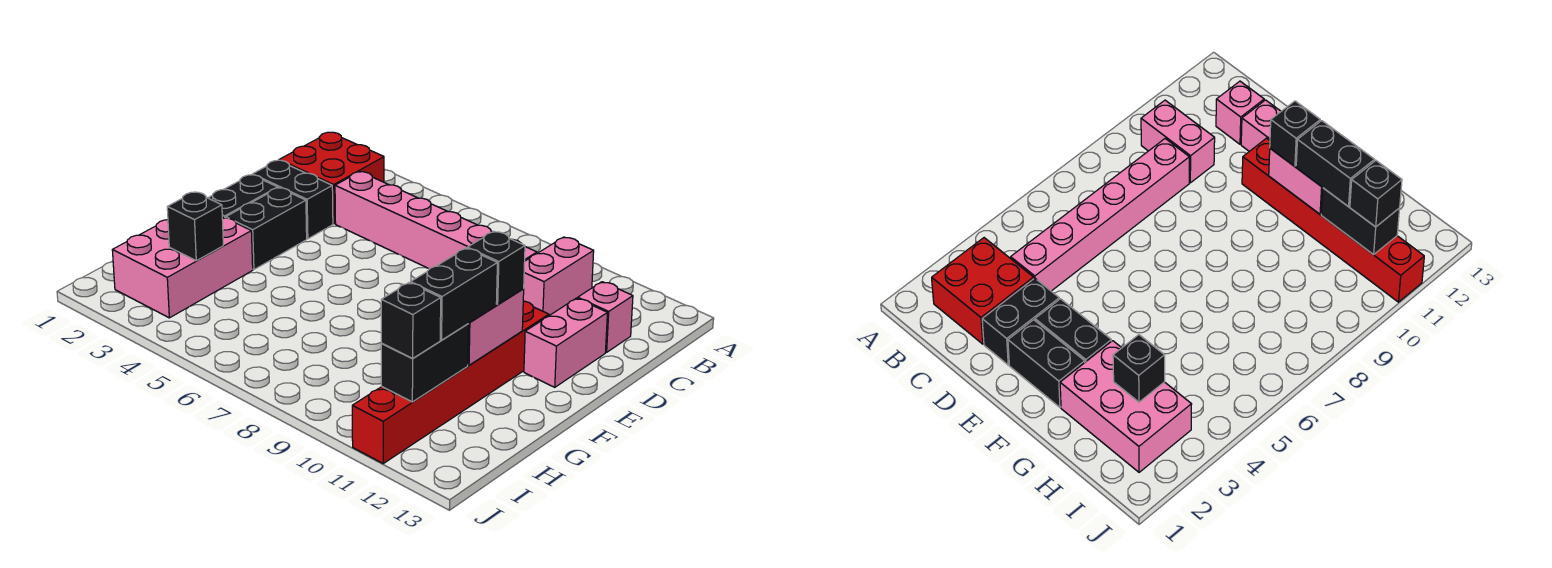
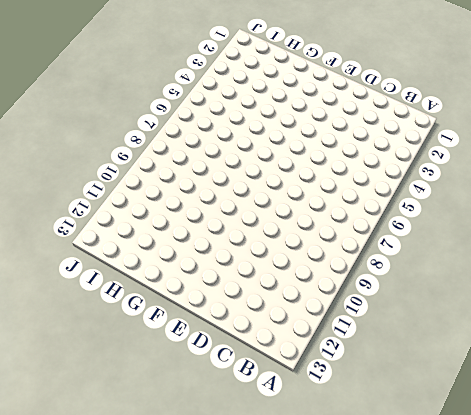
none -> red 2x2 brick [279,132,384,224]
none -> pink 1x2 brick [523,237,594,316]
none -> pink 1x6 brick [335,172,537,269]

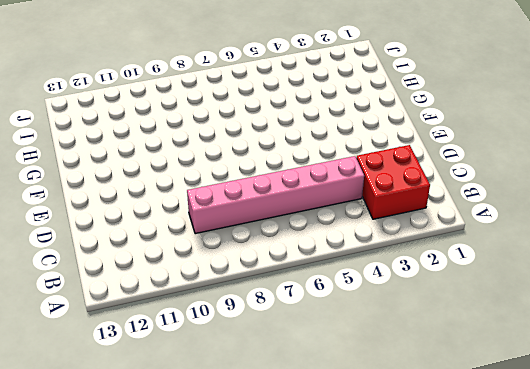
none -> pink 1x2 brick [523,237,594,316]
none -> pink 1x1 brick [578,282,633,352]
none -> black 1x2 brick [253,160,333,239]

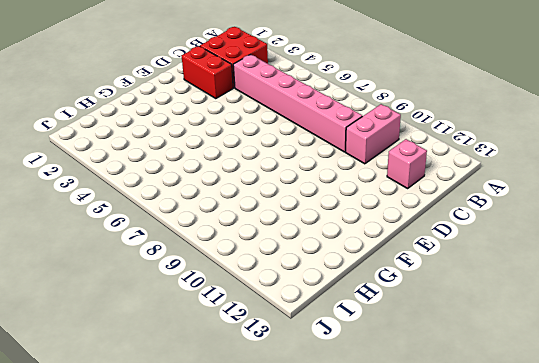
red 1x2 brick [182,46,233,99] -> black 1x2 brick [253,160,333,239]
none -> pink 1x2 brick [524,298,607,387]
none -> black 1x2 brick [209,175,278,218]
none -> black 1x2 brick [226,188,307,269]

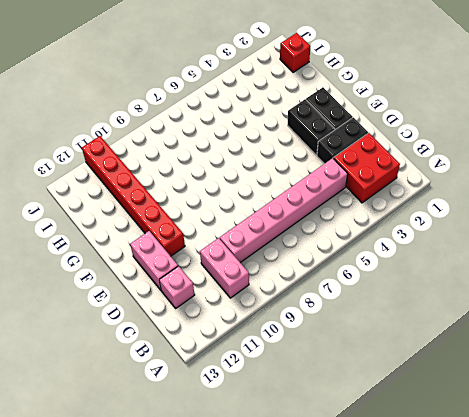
red 1x1 brick [280,33,310,72] -> none
none -> pink 2x3 brick [112,217,253,318]
none -> pink 1x2 brick [468,289,524,365]
none -> black 1x1 brick [167,192,223,261]

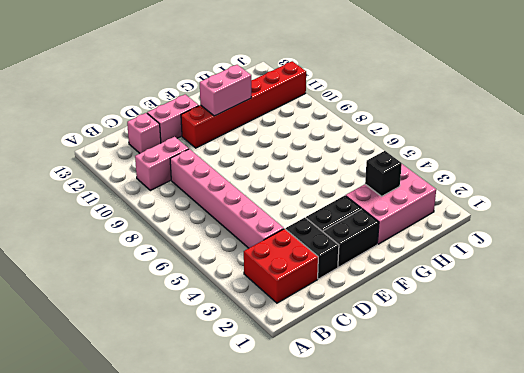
none -> black 1x2 brick [381,324,469,402]
none -> black 1x1 brick [467,231,525,305]
none -> black 1x2 brick [411,248,497,340]

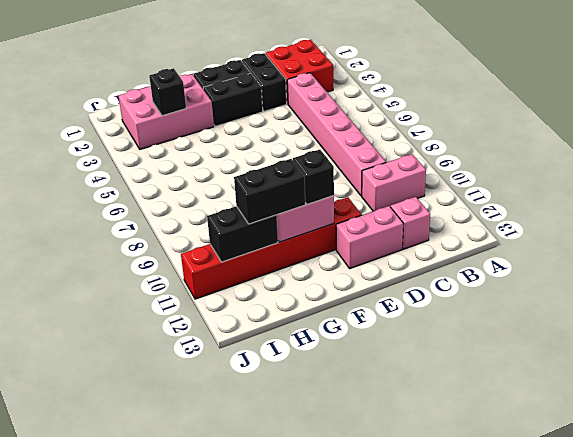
none -> black 1x1 brick [381,283,441,359]

